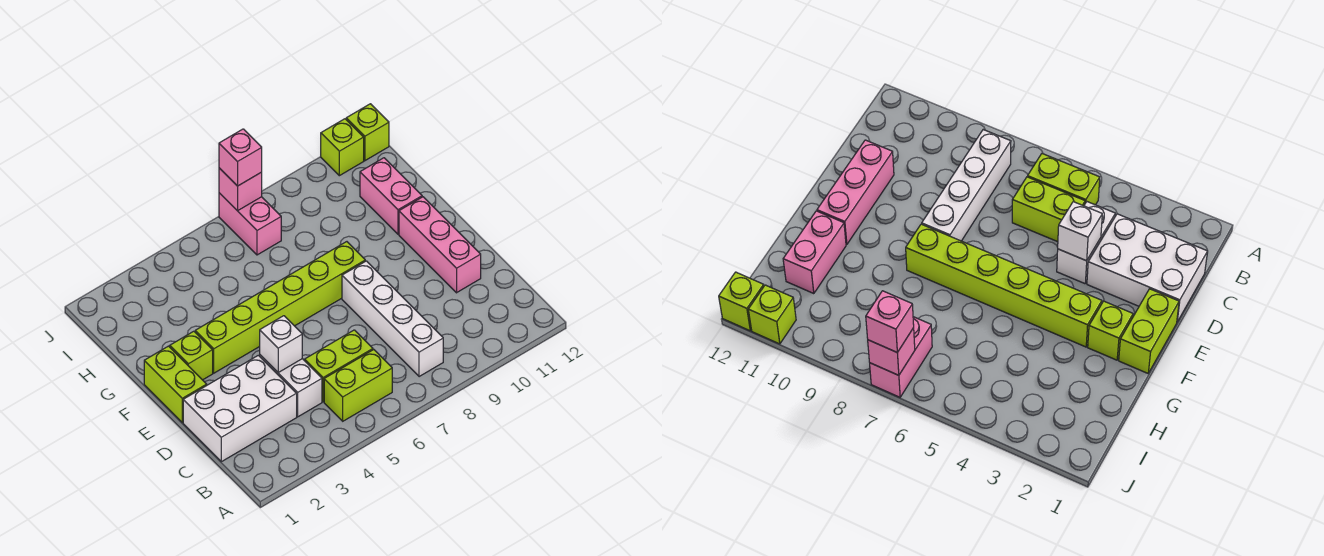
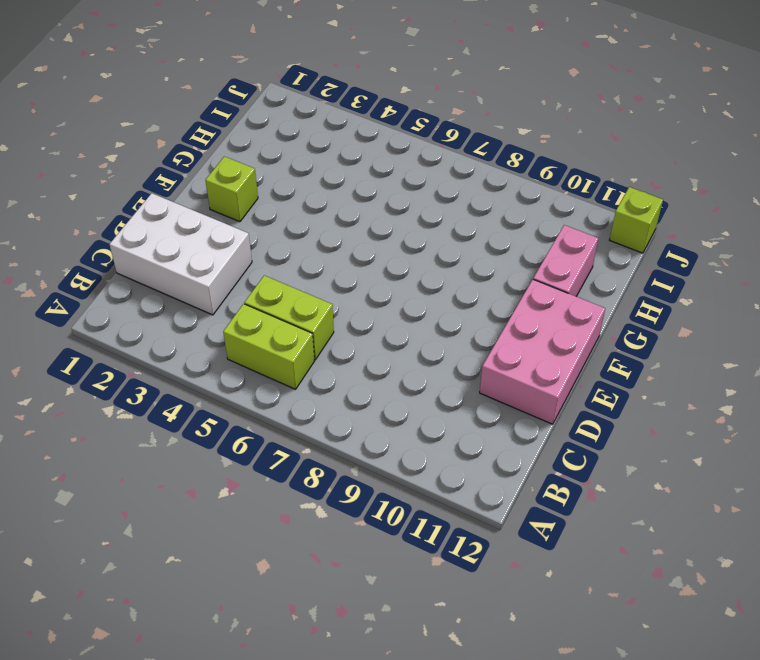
pink 2x3 brick [480,280,605,424] -> pink 1x3 brick [399,197,481,293]
none -> white 1x4 brick [342,261,443,377]
none -> white 1x2 brick [260,355,322,417]
none -> lime 1x2 brick [144,346,207,423]

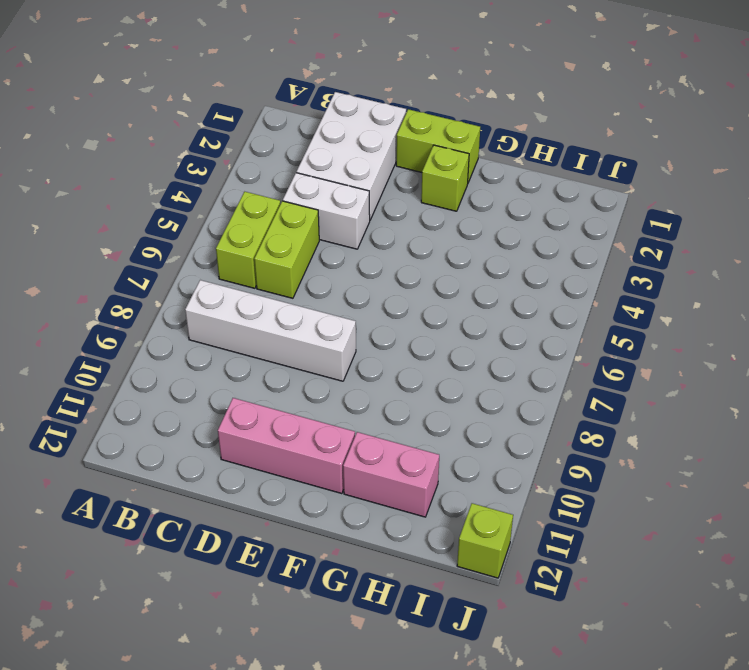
none -> lime 1x6 brick [195,242,365,373]
none -> pink 1x2 brick [219,193,281,255]
none -> lime 1x1 brick [321,119,364,176]

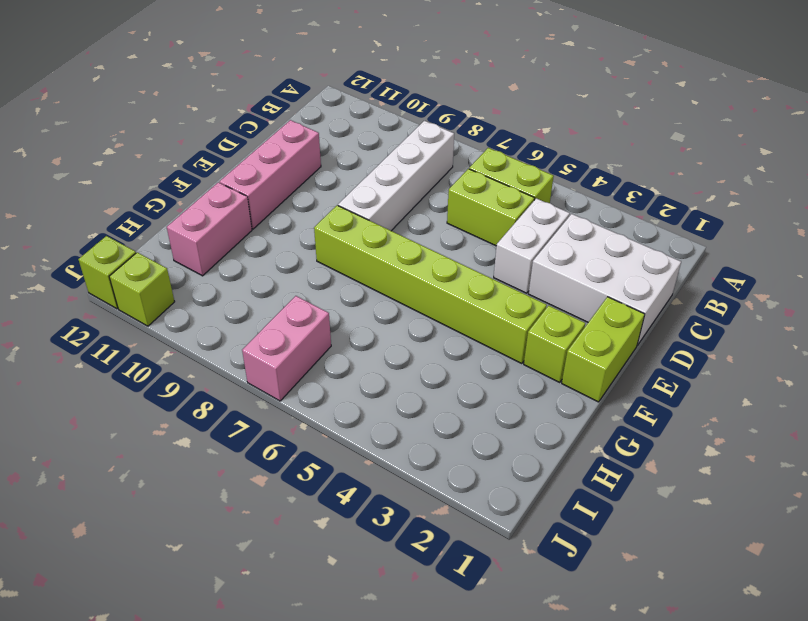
none -> white 1x1 brick [260,316,302,372]
none -> pink 1x1 brick [219,168,262,211]
none -> pink 1x1 brick [219,129,262,186]

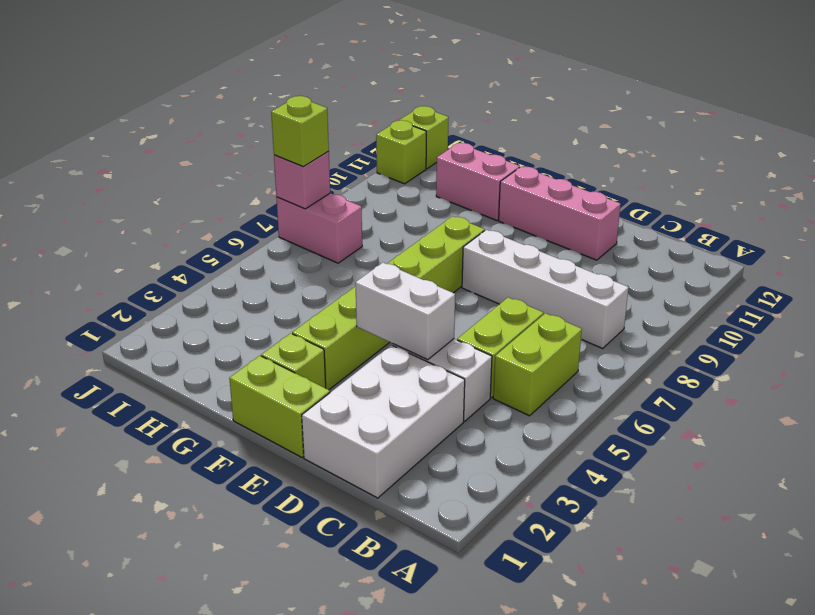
white 1x2 brick [355,263,455,360] -> white 1x1 brick [260,316,302,372]
lime 1x1 brick [271,96,329,167] -> pink 1x1 brick [219,129,262,186]

